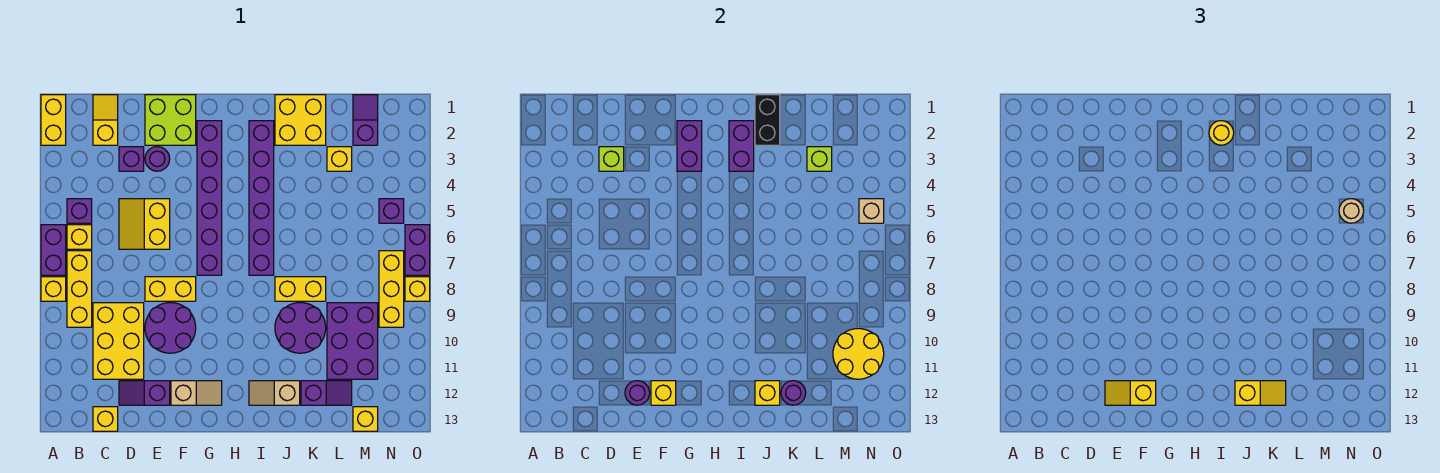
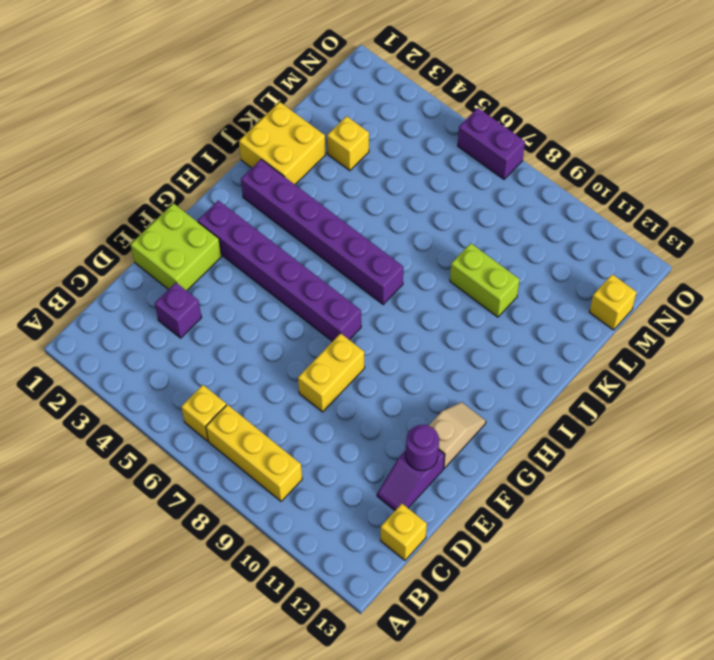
lime 1x2 brick [450,243,520,317] -> purple 2x2 round brick [275,303,326,353]
none -> yellow 1x2 brick [41,95,66,145]
none -> purple 1x2 brick [41,225,66,275]
none -> yellow 1x1 brick [41,277,66,301]
none -> purple 1x1 brick [67,199,92,223]

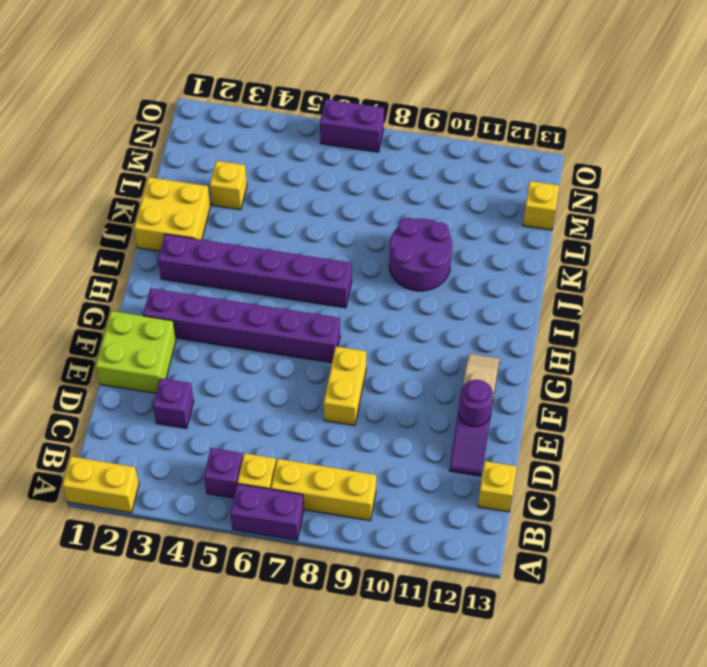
none -> yellow 1x1 brick [41,277,66,301]
none -> yellow 1x2 slope [93,95,118,145]
none -> yellow 2x3 brick [93,303,144,379]
none -> yellow 2x2 slope [119,199,170,249]

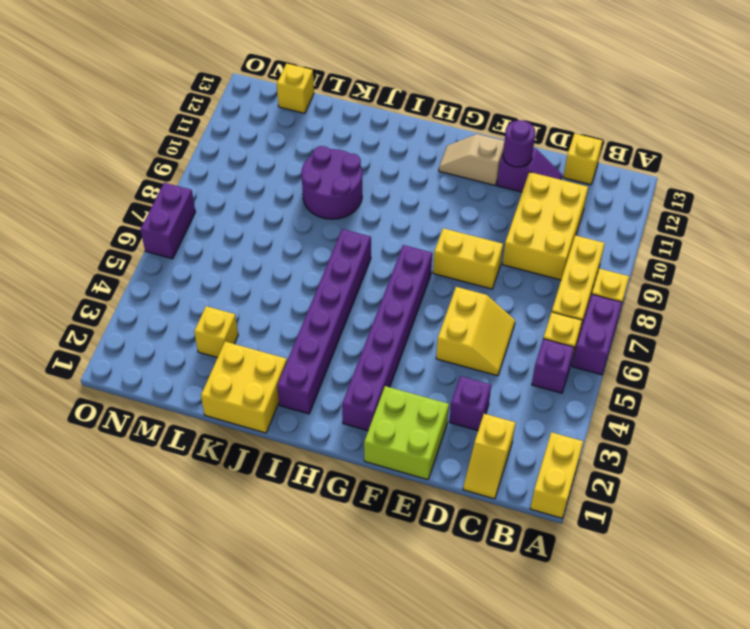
none -> purple 1x1 round brick [145,147,170,171]
none -> purple 2x2 round brick [145,303,196,353]
none -> tan 1x2 slope [249,381,300,405]
none -> yellow 1x2 brick [275,277,326,301]

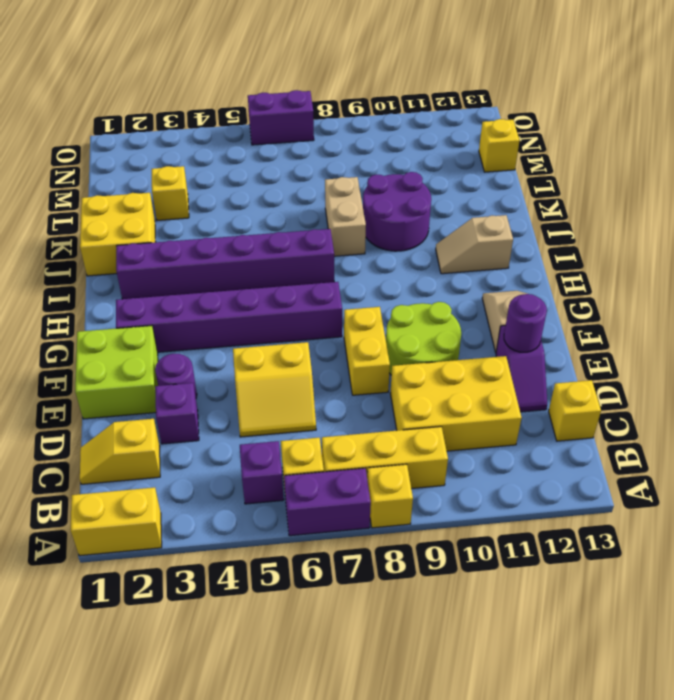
lime 2x2 round brick [386,302,461,375] -> purple 2x2 round brick [145,303,196,353]
tan 1x2 slope [436,215,513,274] -> tan 1x2 slope turned to [249,381,300,405]
tan 1x2 brick [325,177,366,256] -> yellow 1x2 brick [275,277,326,301]
none -> purple 1x2 slope [301,381,352,405]
none -> purple 2x3 brick [327,303,378,379]
none -> purple 1x2 slope [353,95,378,145]
none -> purple 1x1 brick [379,199,404,223]

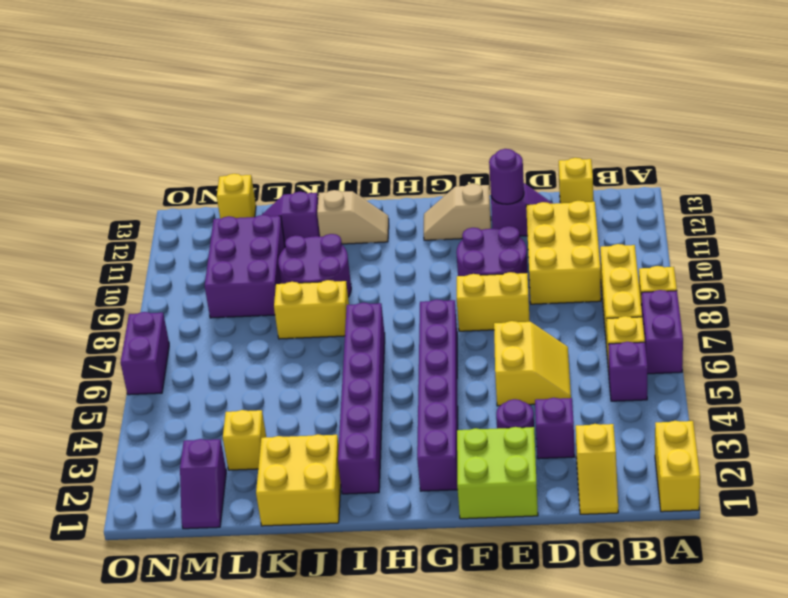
none -> purple 1x1 brick [379,199,404,223]
none -> yellow 1x3 brick [379,251,404,327]
none -> yellow 1x1 brick [405,277,430,301]
none -> lime 1x1 brick [599,147,624,171]

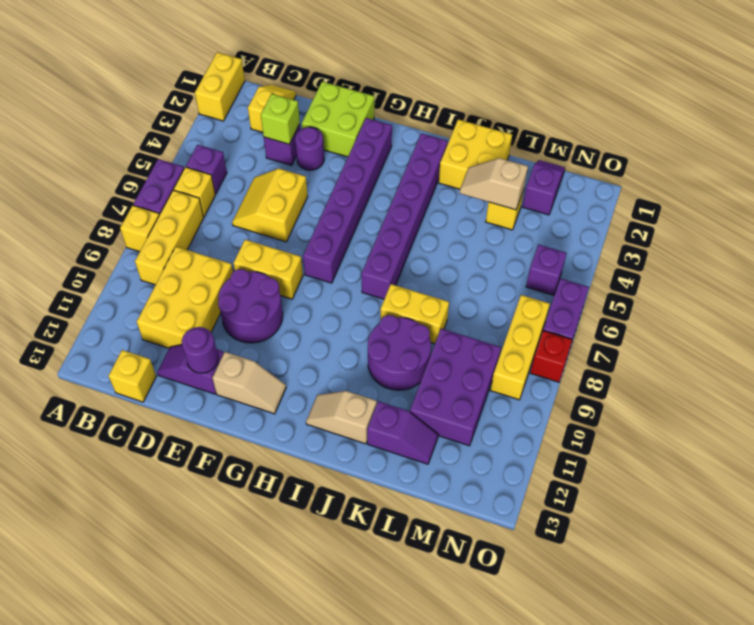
tan 1x2 slope [460,158,528,210] -> lime 1x1 brick [807,147,832,171]
red 1x1 brick [530,331,572,382] -> yellow 1x1 brick [405,277,430,301]
none -> yellow 1x1 brick [353,407,378,431]
none -> yellow 1x1 brick [651,381,676,405]
none -> purple 1x2 brick [677,121,702,171]
none -> purple 1x2 brick [729,121,754,171]

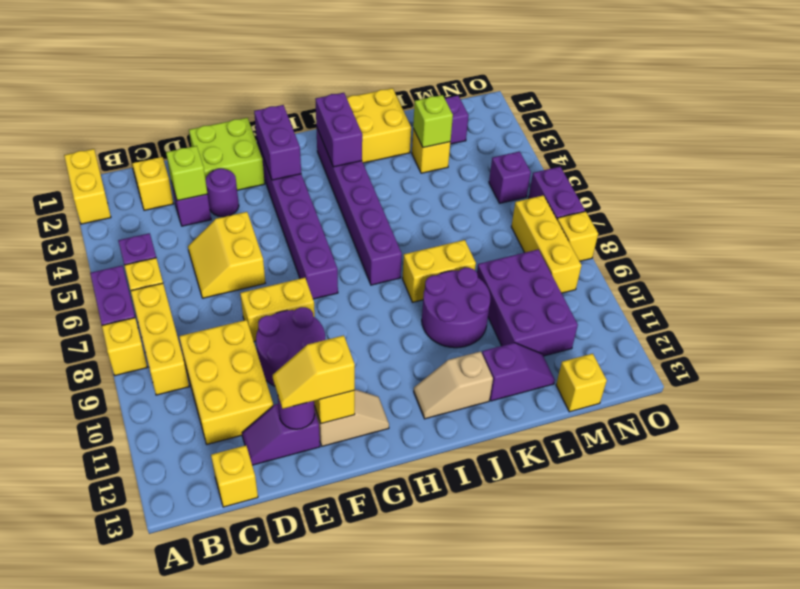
none -> black 1x2 brick [755,95,780,145]
none -> yellow 1x1 brick [755,381,780,405]
none -> purple 1x1 round brick [781,381,806,405]
none -> yellow 2x2 round brick [833,329,884,379]

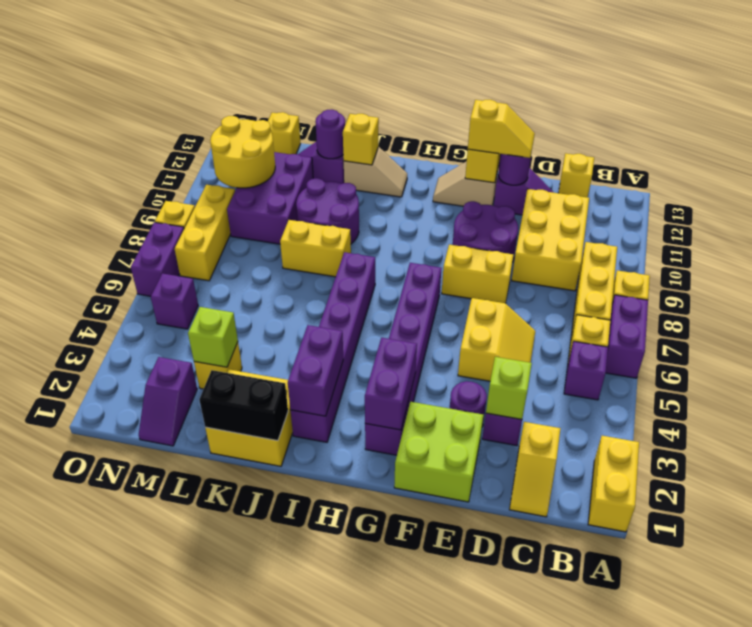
black 1x2 brick [199,370,288,441] -> black 1x2 brick turned to [755,95,780,145]
none -> tan 1x1 brick [859,199,884,223]
none -> yellow 1x1 round brick [1209,121,1234,145]
none -> yellow 1x2 slope [1235,381,1286,405]
none -> tan 1x1 round brick [1339,199,1364,223]

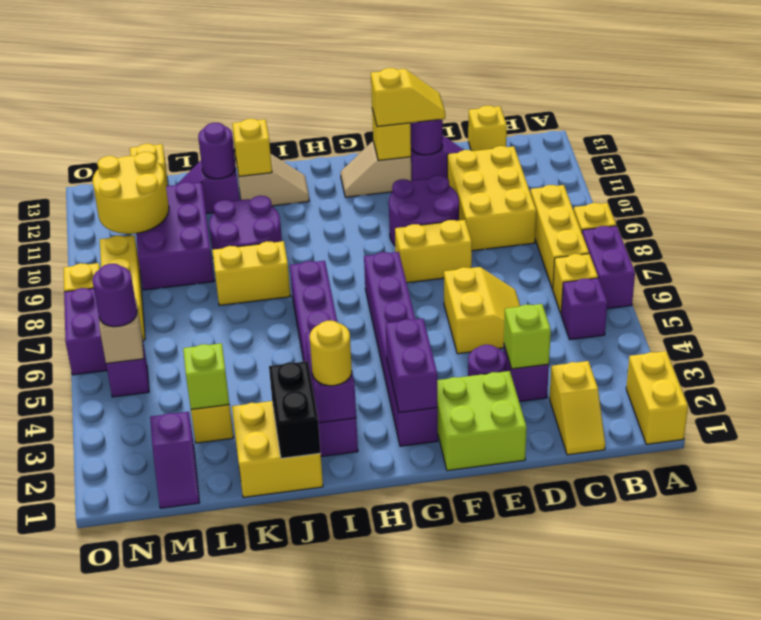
purple 1x1 round brick [92,264,137,327] -> tan 1x1 round brick [1339,199,1364,223]
none -> yellow 1x2 slope [1235,381,1286,405]

